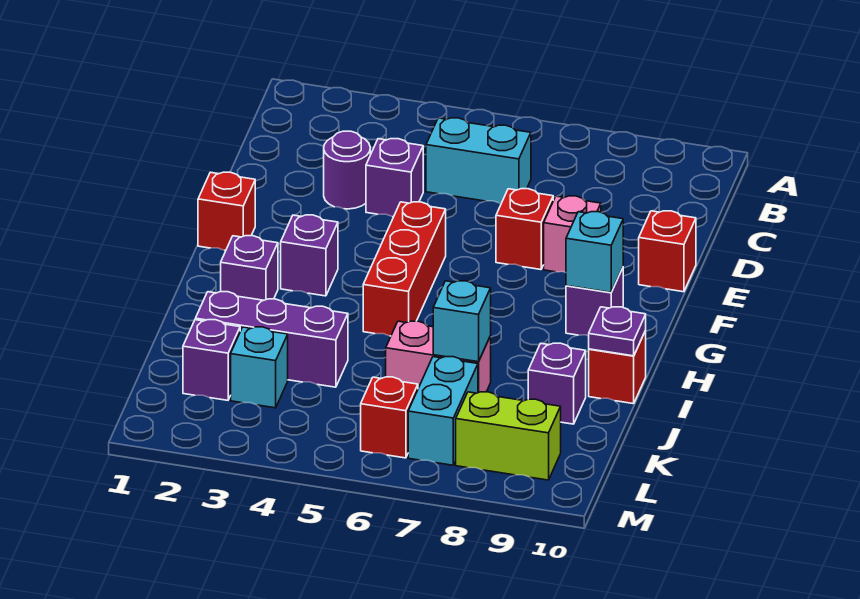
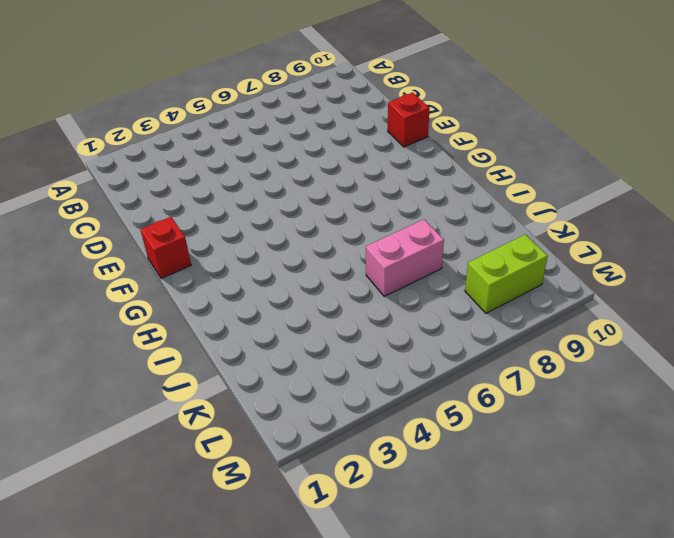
none -> cyan 1x2 brick [426,118,531,204]
none -> purple 1x1 round brick [324,131,370,209]
none -> purple 1x1 brick [366,139,423,217]

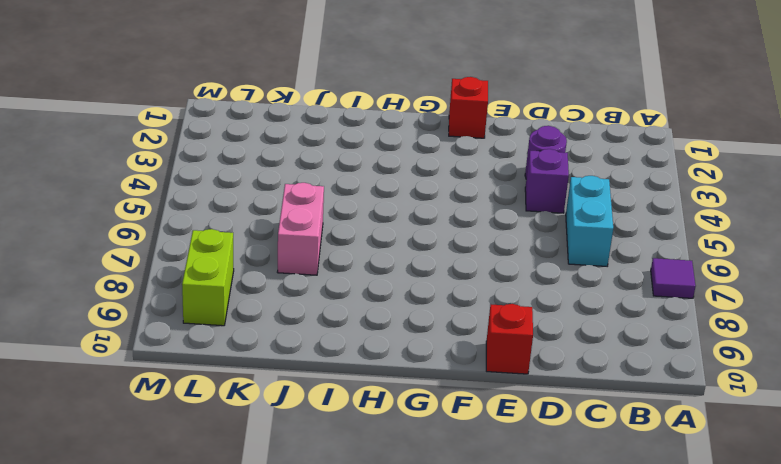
purple 1x1 tile [651,258,696,298] -> none
none -> red 1x1 brick [496,189,553,270]
none -> pink 1x1 brick [544,196,601,273]
none -> red 1x3 brick [363,202,446,336]

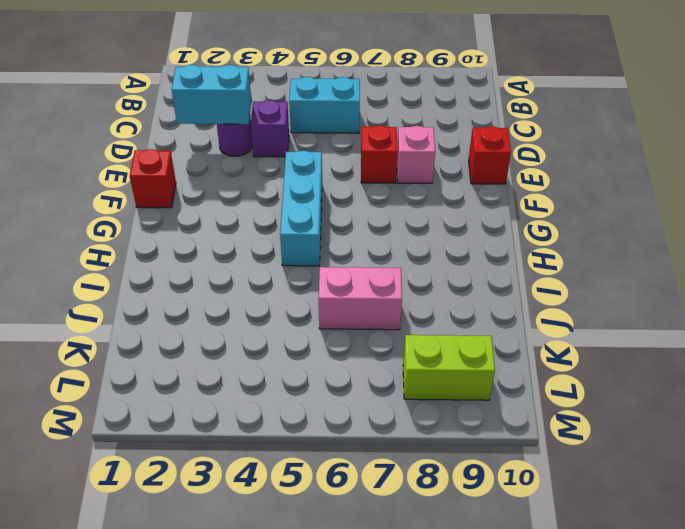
cyan 1x2 brick [172,65,251,124] -> cyan 1x2 brick turned to [408,357,478,465]
cyan 1x3 brick [280,151,322,266] -> red 1x3 brick [363,202,446,336]
none -> purple 1x1 brick [281,215,338,296]
none -> purple 1x1 brick [566,268,623,336]
none -> purple 1x1 brick [221,236,278,300]

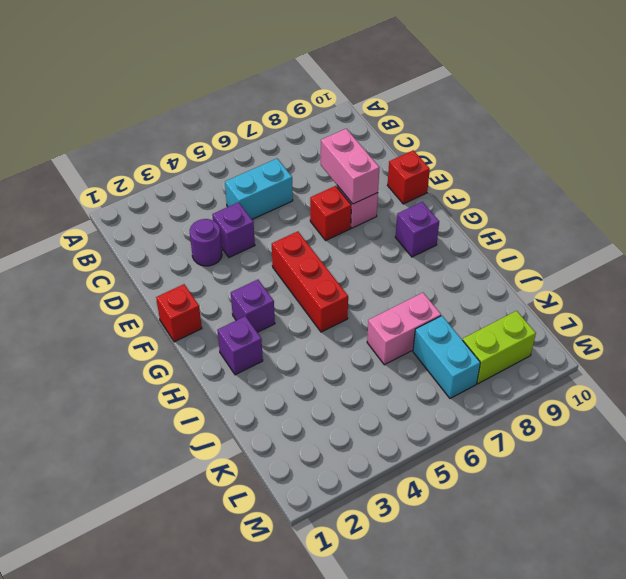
pink 1x2 brick [321,129,380,204] -> none
none -> red 1x1 brick [589,331,646,404]
none -> purple 1x3 brick [195,292,348,387]
none -> purple 1x1 brick [528,343,586,424]

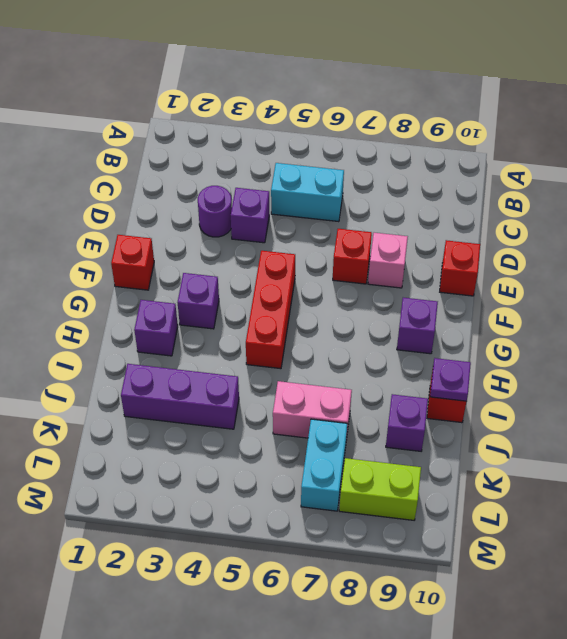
none -> purple 1x1 brick [183,320,240,400]
none -> cyan 1x1 brick [231,327,288,408]
none -> red 1x1 brick [361,377,418,458]

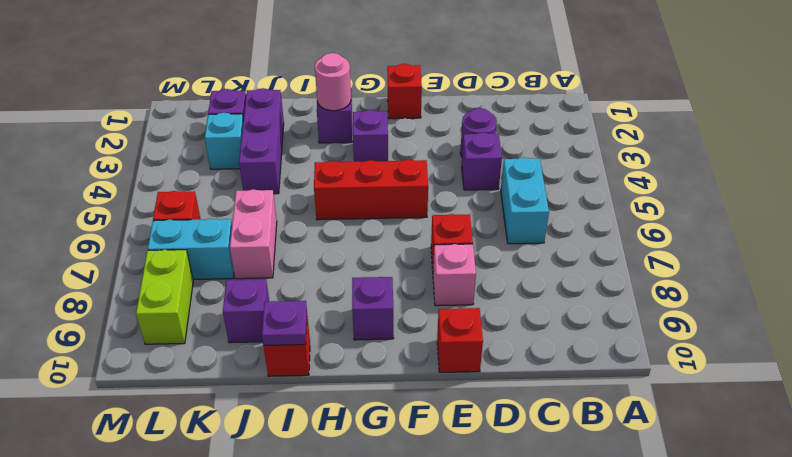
pink 1x1 round brick [315,53,351,111] -> none
none -> cyan 1x1 brick [566,212,623,292]
none -> cyan 1x1 brick [433,281,491,362]

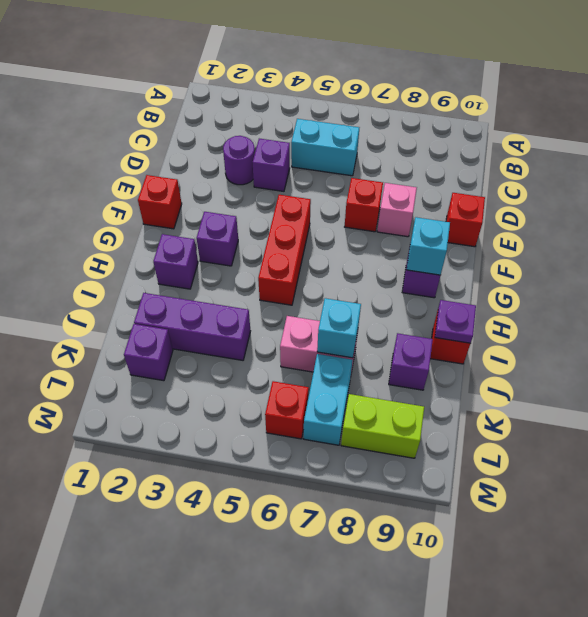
none -> cyan 1x1 brick [231,327,288,408]

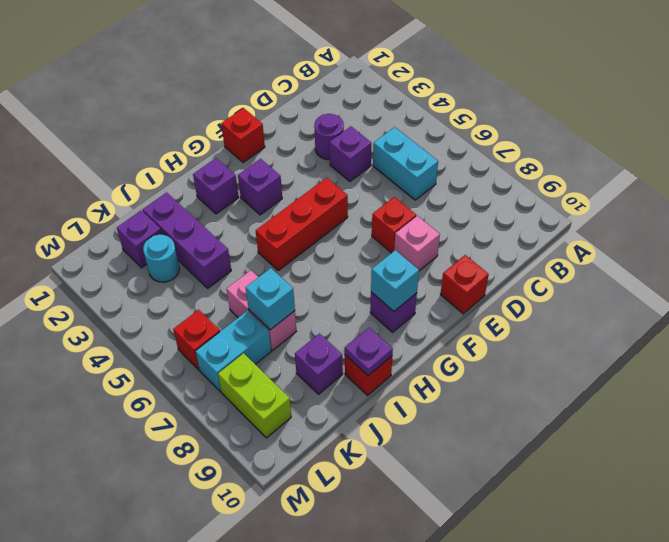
cyan 1x1 round brick [143,235,180,282] -> cyan 1x1 brick [231,327,288,408]

